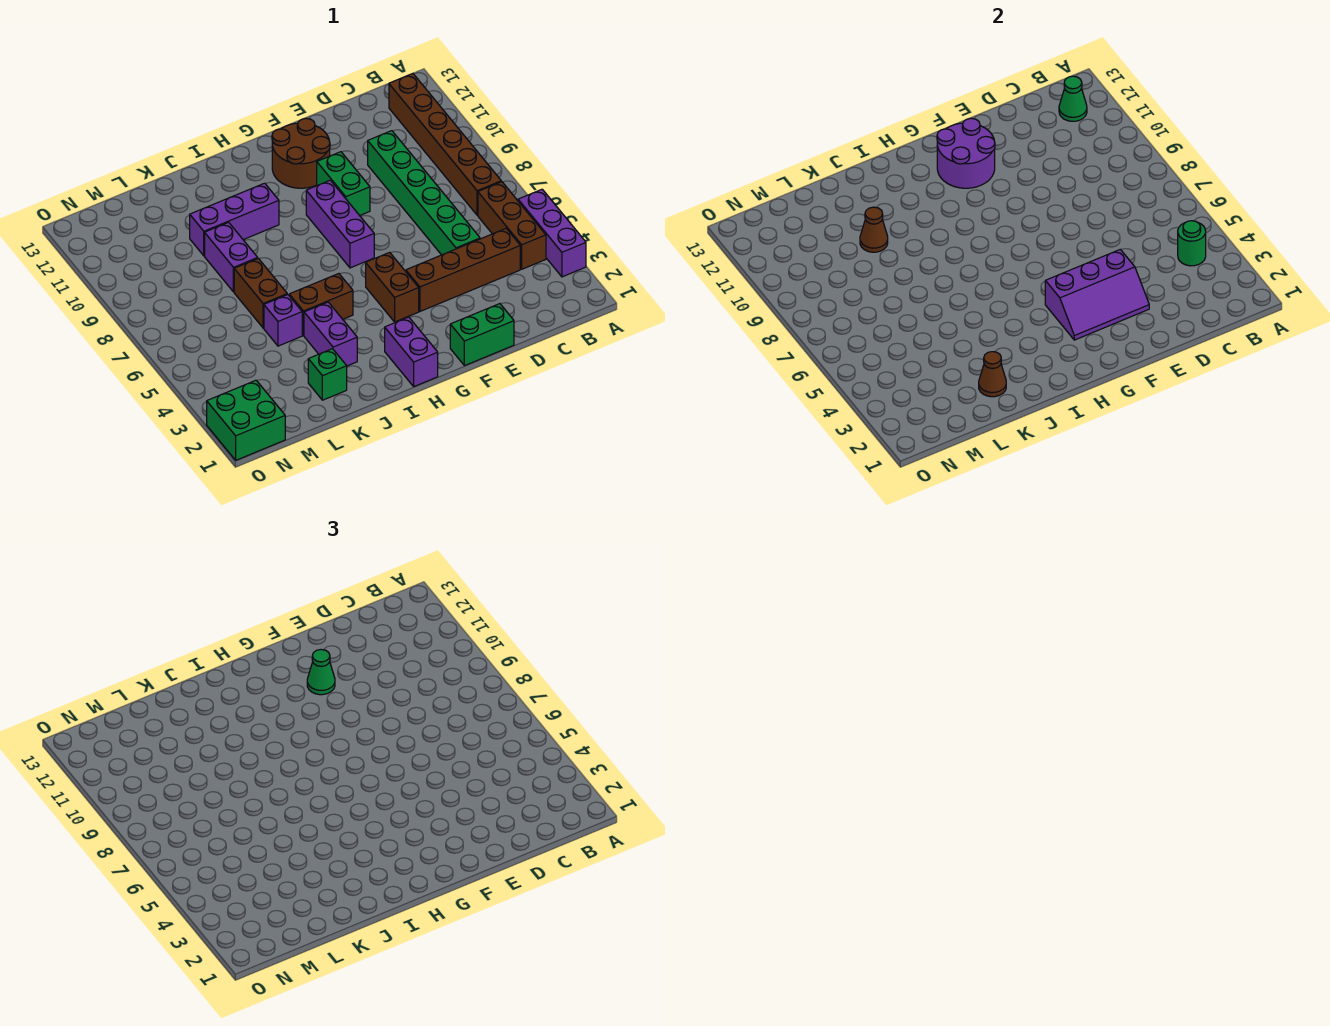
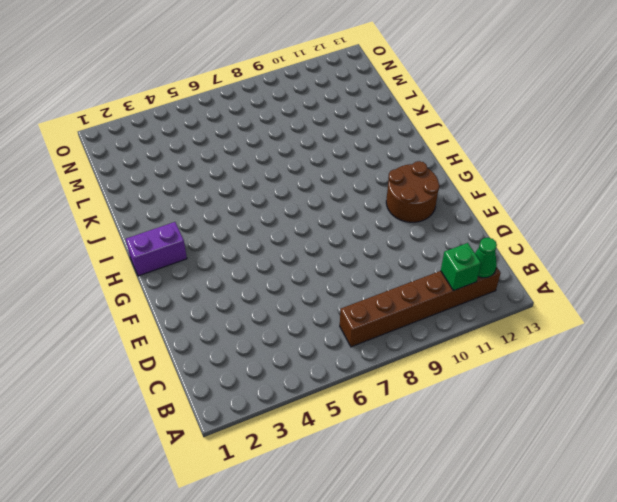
green 1x1 brick [441,243,481,291] -> green 1x1 brick moved to [308,349,347,400]
none -> purple 1x3 brick [518,189,586,277]
none -> brown 1x3 brick [478,182,546,269]
none -> brown 1x4 brick [406,229,520,311]

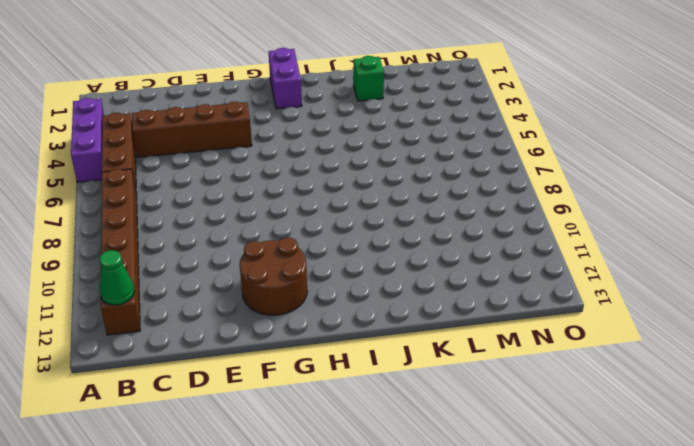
none -> green 1x6 brick [368,131,480,255]
none -> green 1x2 brick [450,304,514,366]
none -> green 1x2 brick [317,152,370,215]

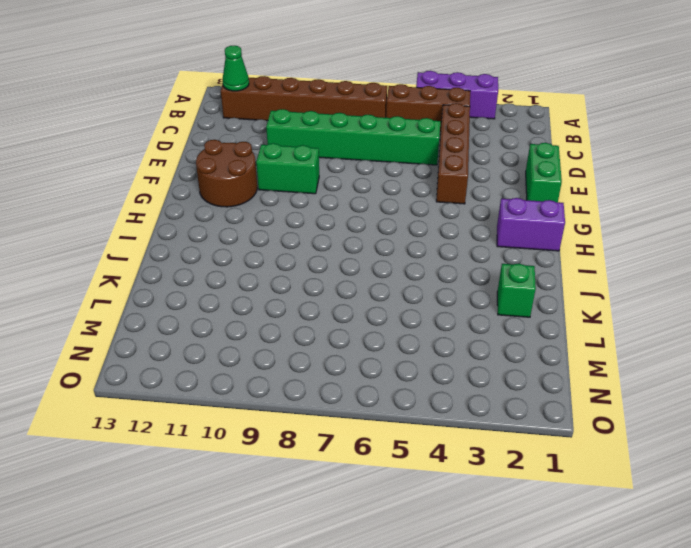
none -> brown 1x2 brick [366,252,419,322]
none -> purple 1x3 brick [306,180,374,268]
none -> brown 1x2 brick [289,274,353,336]

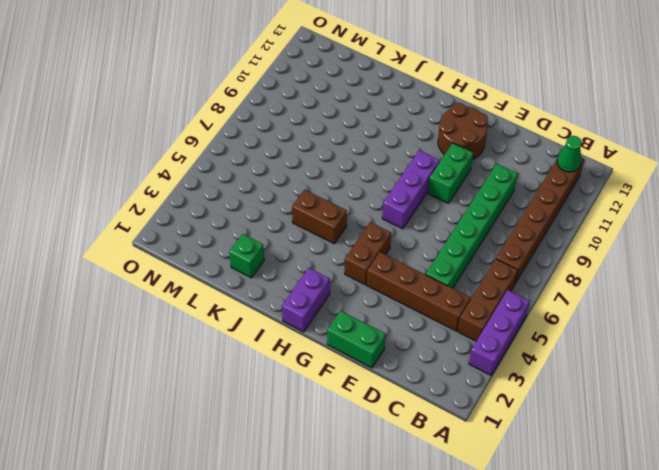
none -> purple 1x3 brick [190,183,279,256]
none -> purple 1x2 brick [304,302,357,366]
none -> purple 1x1 brick [264,295,302,346]

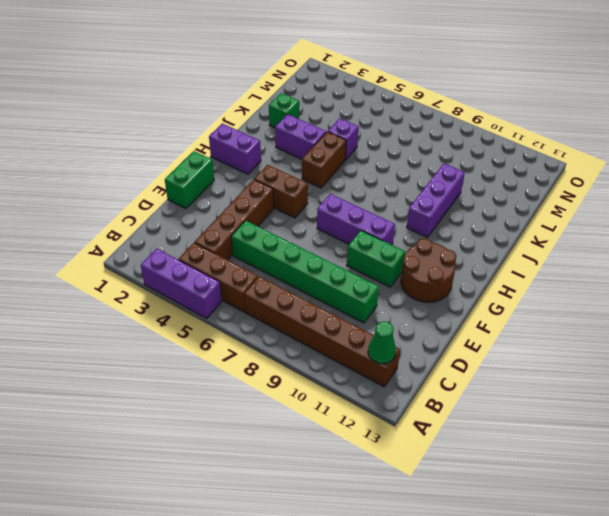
none -> brown 1x2 brick [234,259,287,328]
none -> purple 1x2 brick [205,222,258,292]
none -> green 2x2 brick [207,380,285,460]

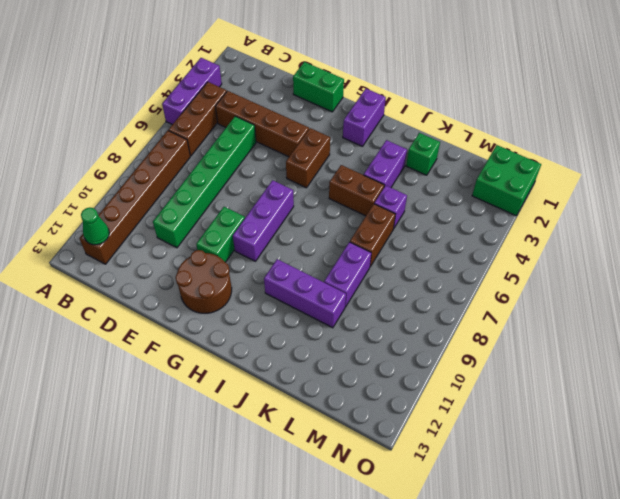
none -> green 1x1 round brick [1178,221,1206,266]
none -> purple 2x3 slope [1045,249,1149,340]
none -> purple 2x2 round brick [937,118,995,188]

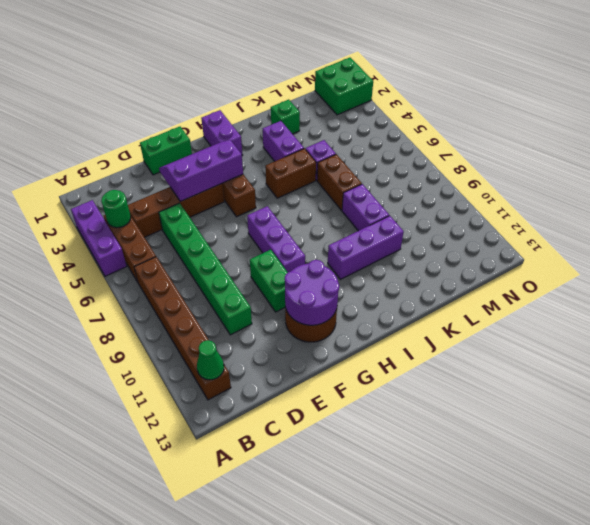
none -> brown 1x1 cone [979,352,1006,397]
none -> brown 1x1 cone [860,207,888,252]
none -> green 1x1 cone [307,650,335,695]

